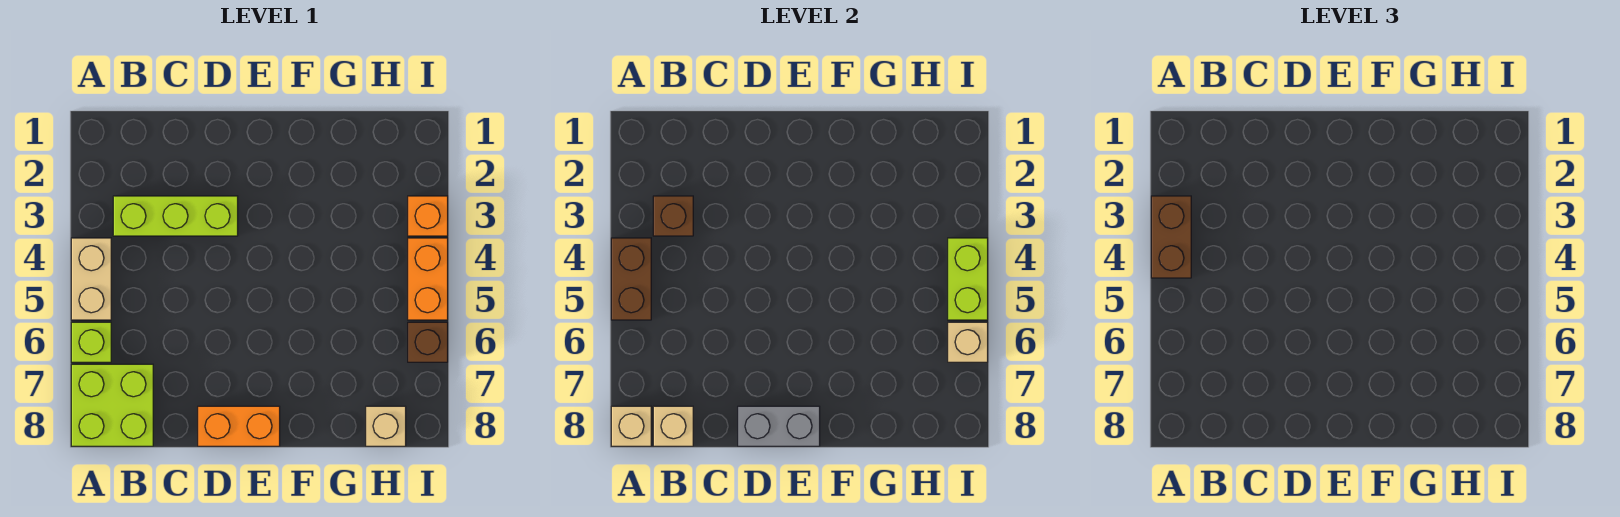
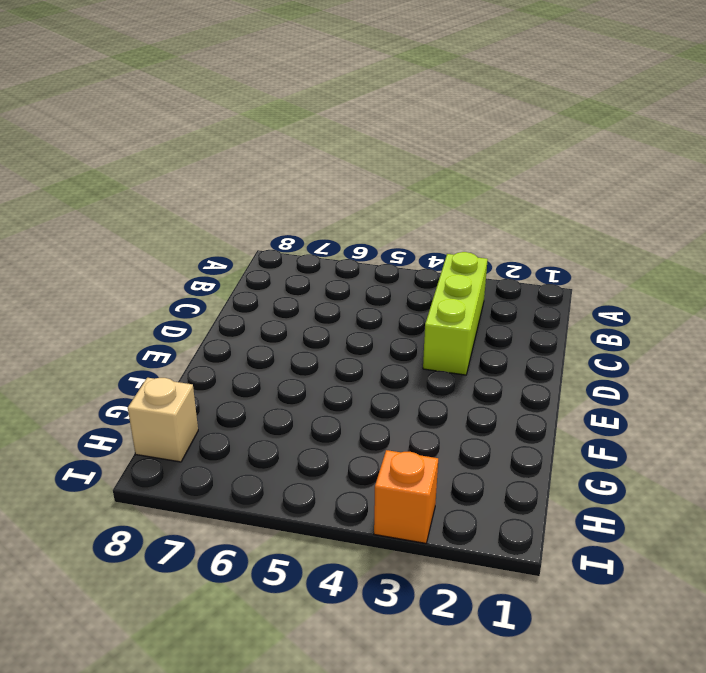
none -> tan 1x2 brick [71,238,111,320]
none -> lime 1x1 brick [71,322,111,362]
none -> lime 2x2 brick [71,364,153,446]

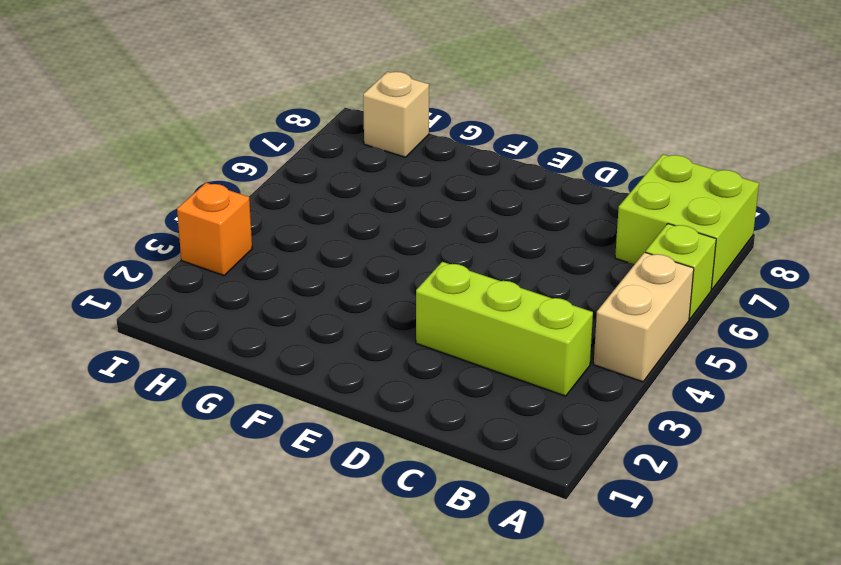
none -> orange 1x2 brick [198,406,280,446]
none -> orange 1x2 brick [408,238,448,320]
none -> brown 1x1 brick [408,322,448,362]

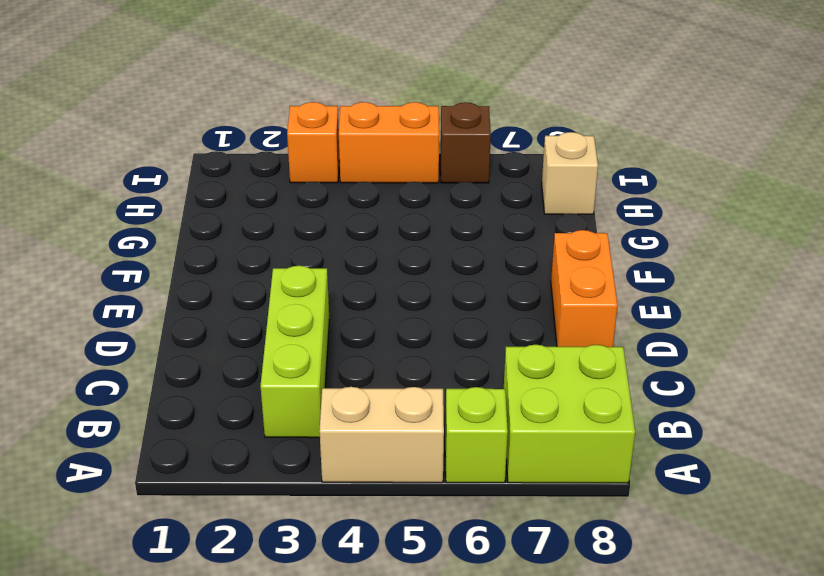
none -> brown 1x2 brick [611,238,651,320]
none -> tan 1x1 brick [611,406,651,446]
none -> brown 1x1 brick [653,196,693,236]

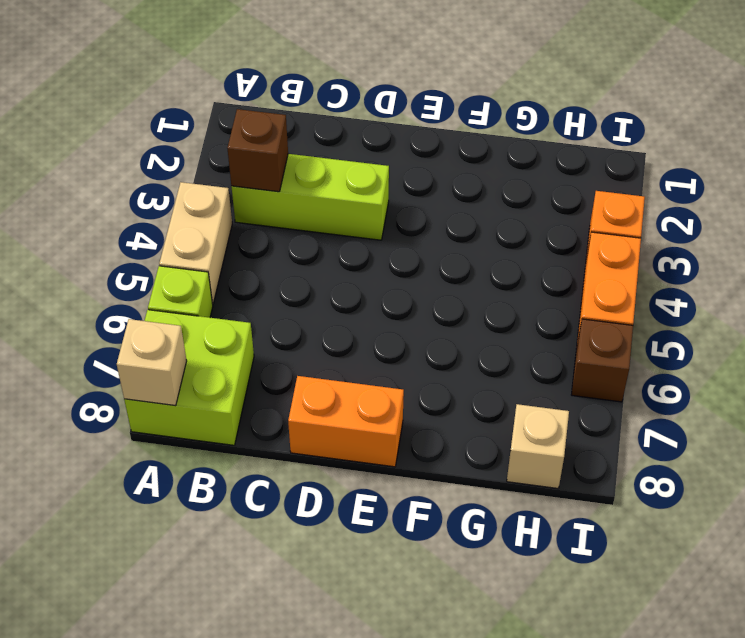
none -> brown 1x2 brick [611,238,651,320]
none -> tan 1x1 brick [653,406,693,446]
none -> grey 1x2 brick [738,406,820,446]

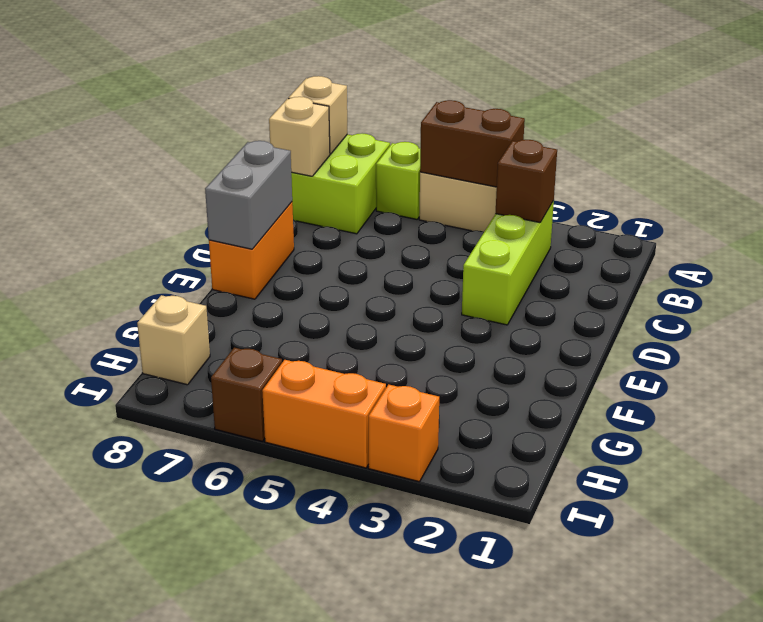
none -> lime 1x2 brick [948,238,988,320]
none -> tan 1x1 brick [948,322,988,362]
none -> brown 1x2 brick [1151,196,1191,278]

